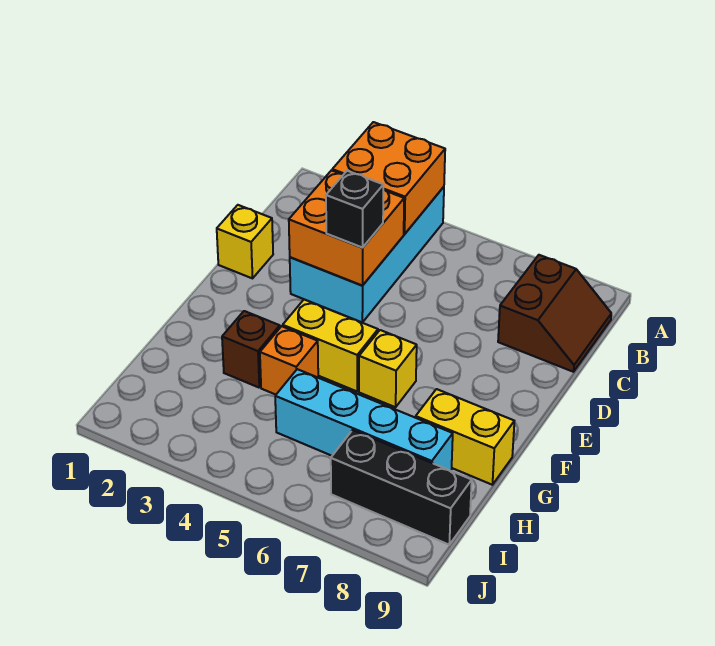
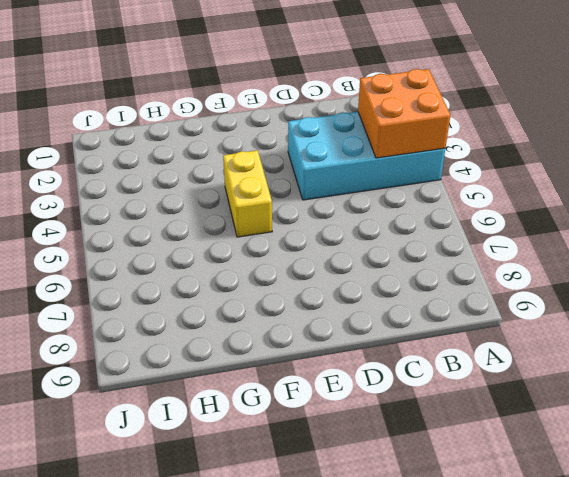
none -> brown 2x2 slope [498,255,611,372]
none -> yellow 1x1 brick [217,205,273,278]
none -> yellow 1x1 brick [359,330,417,407]

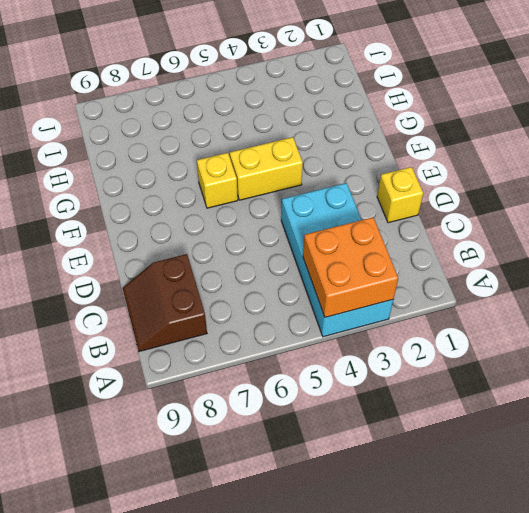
none -> brown 1x1 brick [222,311,280,387]
none -> orange 1x1 brick [260,326,318,395]
none -> yellow 1x2 brick [416,389,514,485]

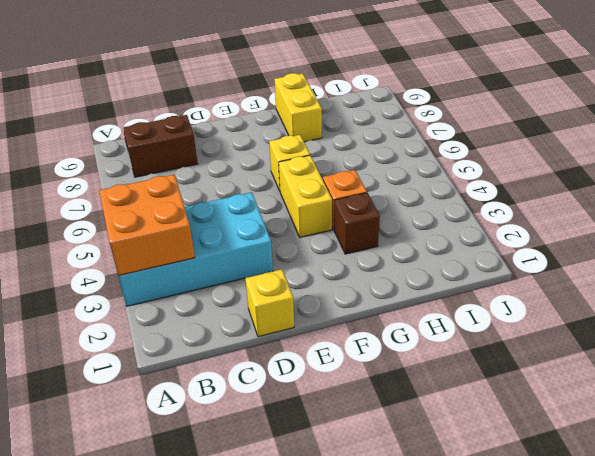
none -> cyan 1x4 brick [275,369,453,471]
none -> black 1x3 brick [331,430,472,545]
none -> orange 2x2 brick [289,170,404,286]

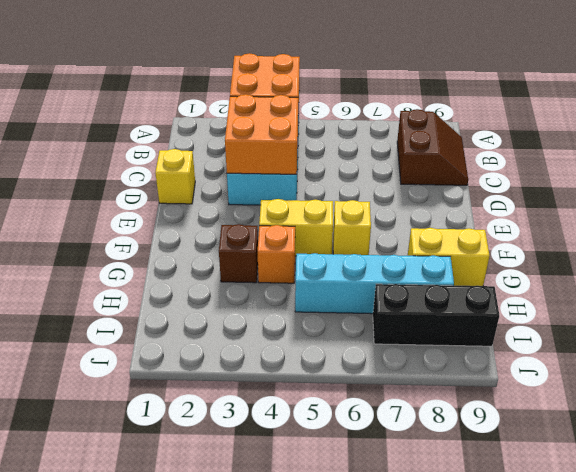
none -> black 1x1 brick [326,171,383,248]

